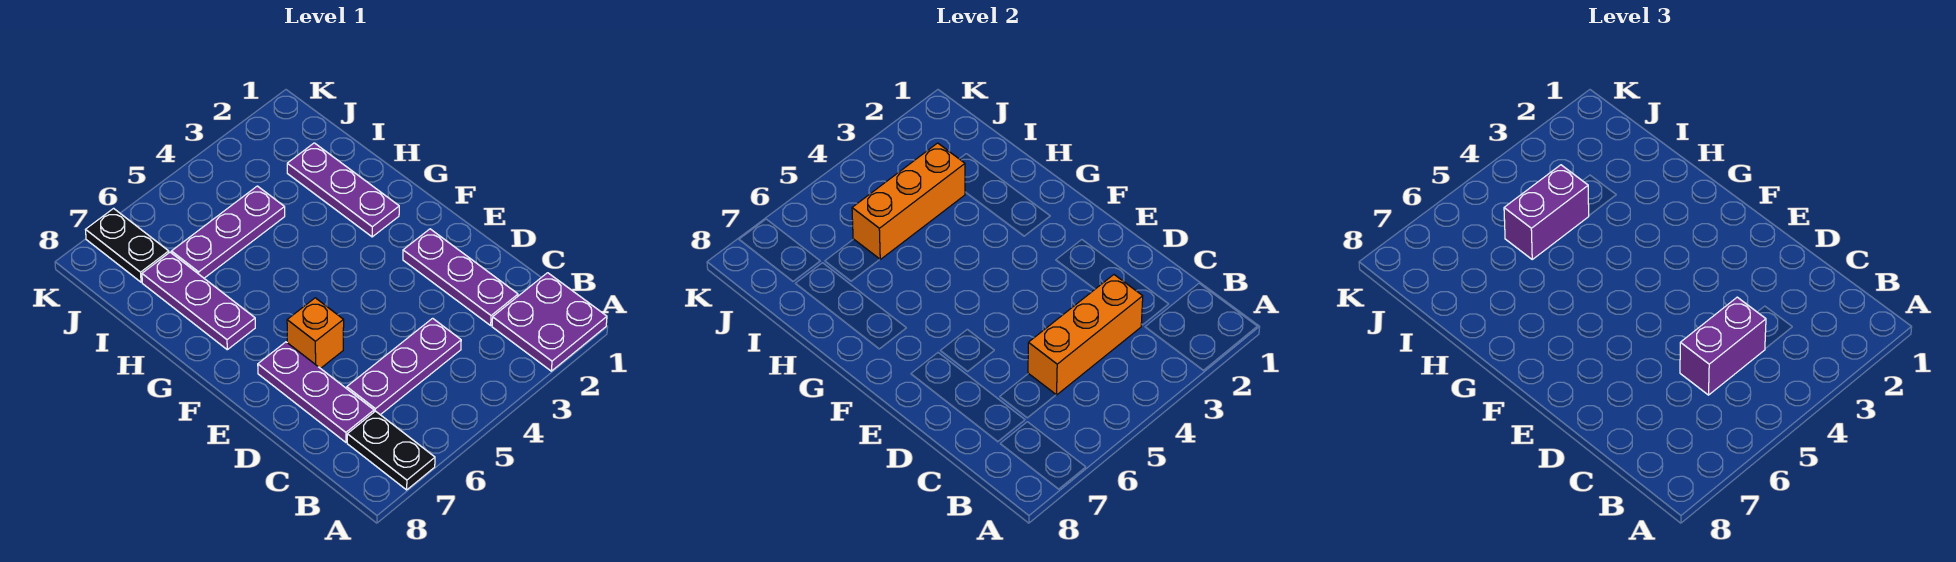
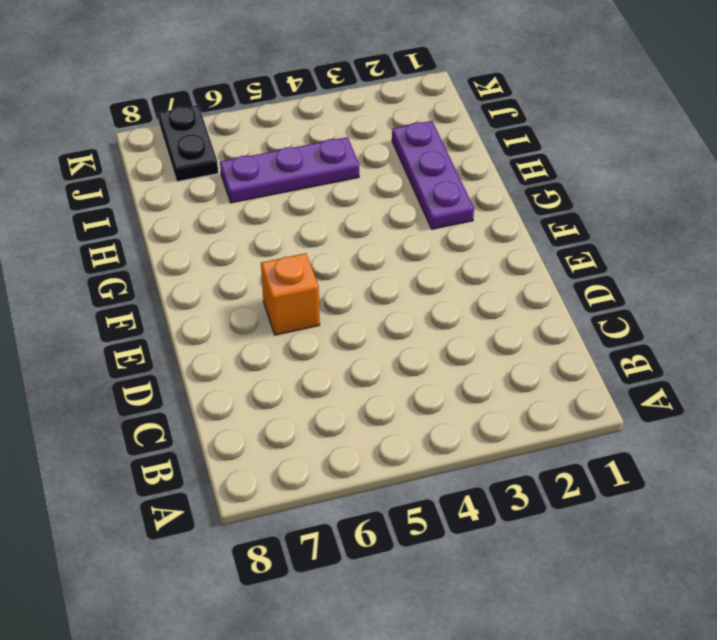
none -> purple 2x2 plate [492,273,607,371]
none -> black 1x2 plate [347,411,435,490]
none -> purple 1x3 plate [403,229,518,325]

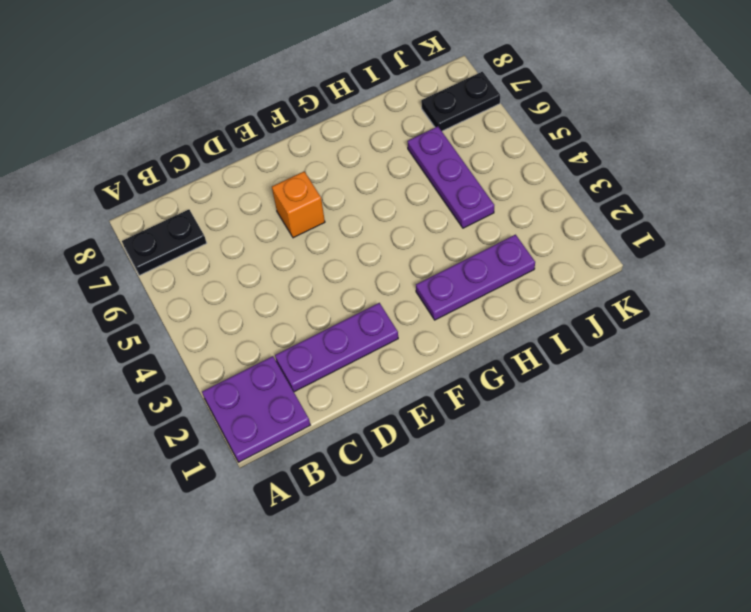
none -> purple 1x3 plate [347,318,461,415]
none -> purple 1x3 plate [258,342,374,442]
none -> purple 1x3 plate [142,252,255,350]

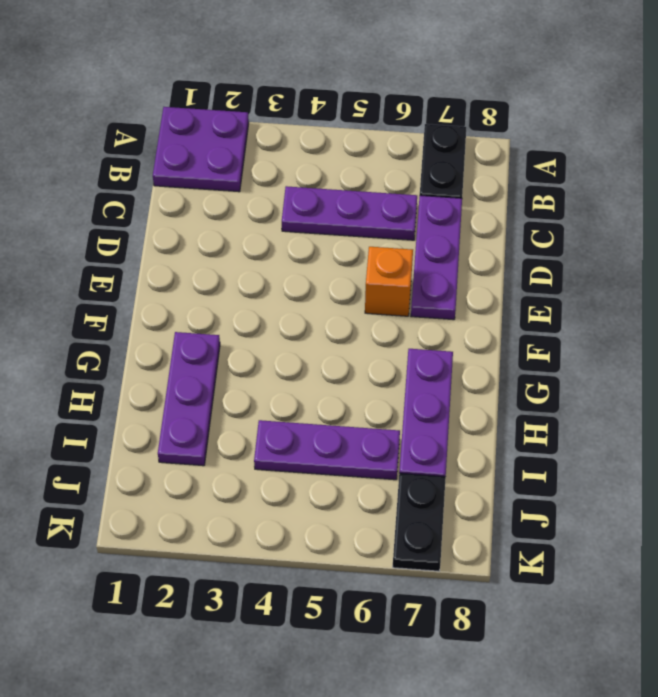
none -> purple 1x3 plate [403,229,518,325]
none -> orange 1x3 brick [1028,275,1143,395]
none -> orange 1x3 brick [852,143,965,259]

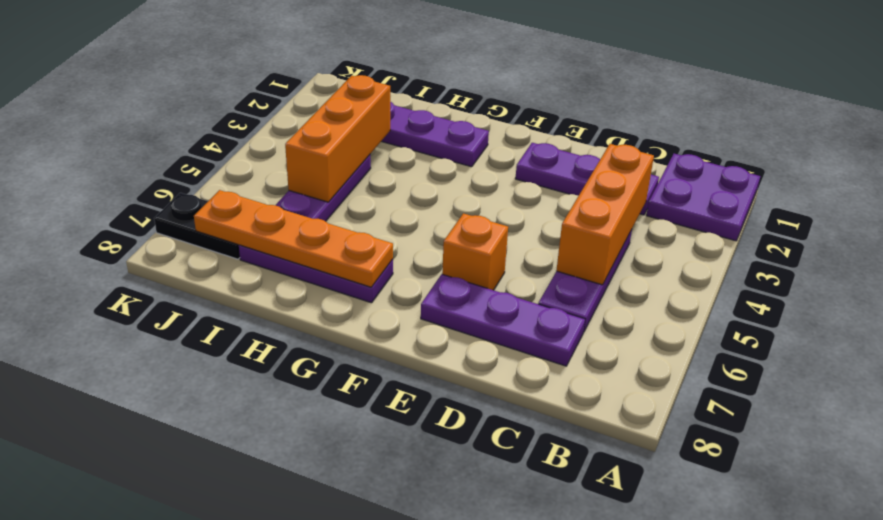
orange 1x4 plate [194,190,393,287] -> none
none -> black 1x2 plate [347,411,435,490]
none -> purple 1x2 brick [1680,297,1766,395]
none -> purple 1x2 brick [1504,165,1589,259]

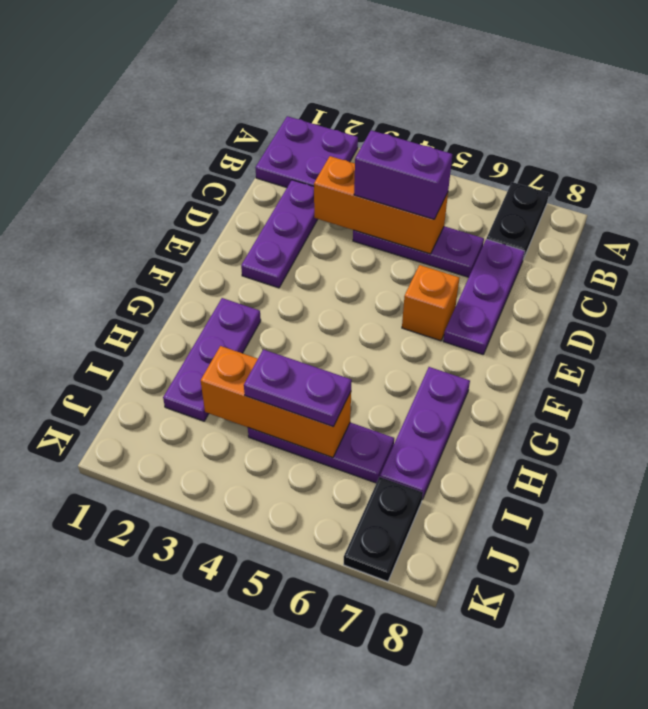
purple 1x2 plate [244,349,352,427] -> purple 1x2 brick [1504,165,1589,259]

